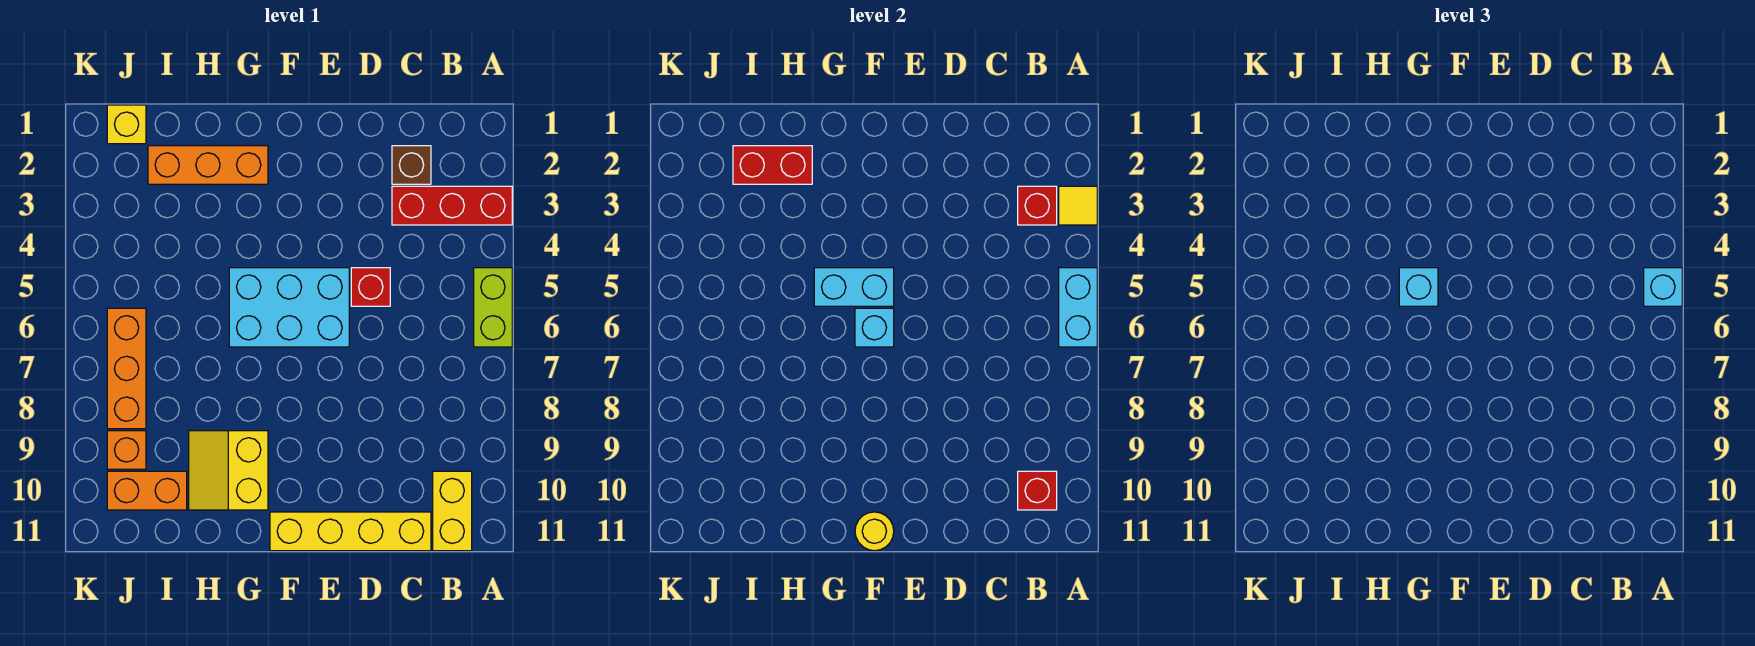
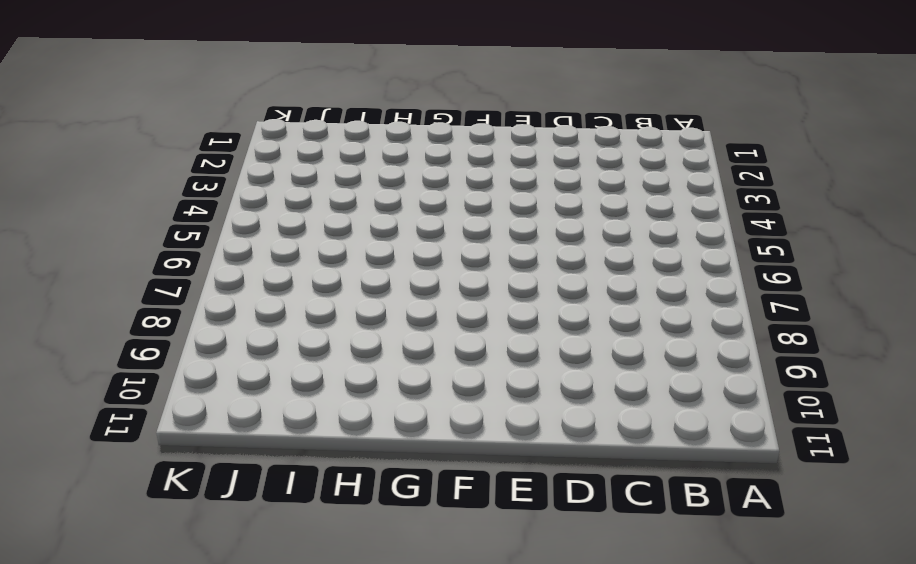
none -> red 1x3 brick [392,186,512,225]
none -> lime 1x2 brick [474,268,512,347]
none -> yellow 1x2 brick [433,471,472,551]

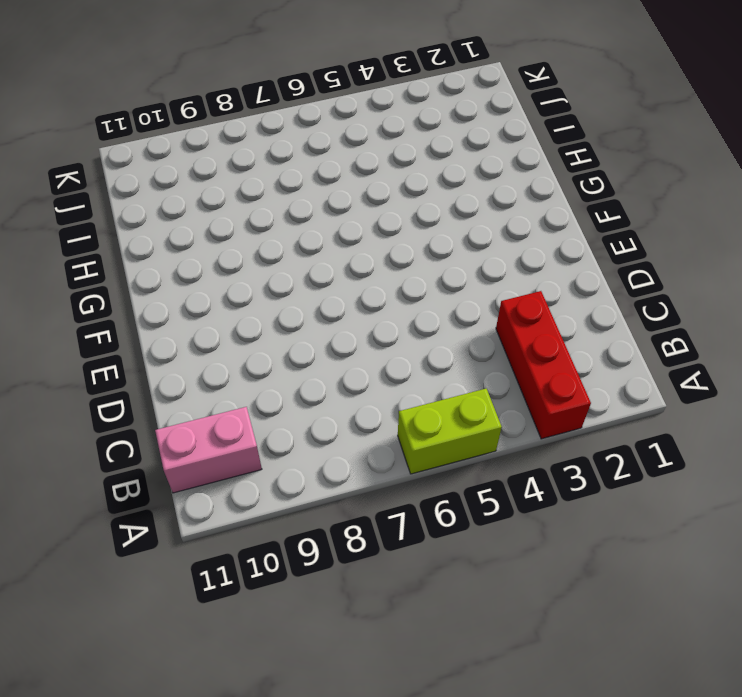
pink 1x2 brick [155,407,262,493] -> yellow 1x2 brick [433,471,472,551]
none -> brown 1x1 brick [392,146,431,184]
none -> yellow 1x4 brick [270,512,431,551]
none -> red 1x1 brick [351,268,390,306]

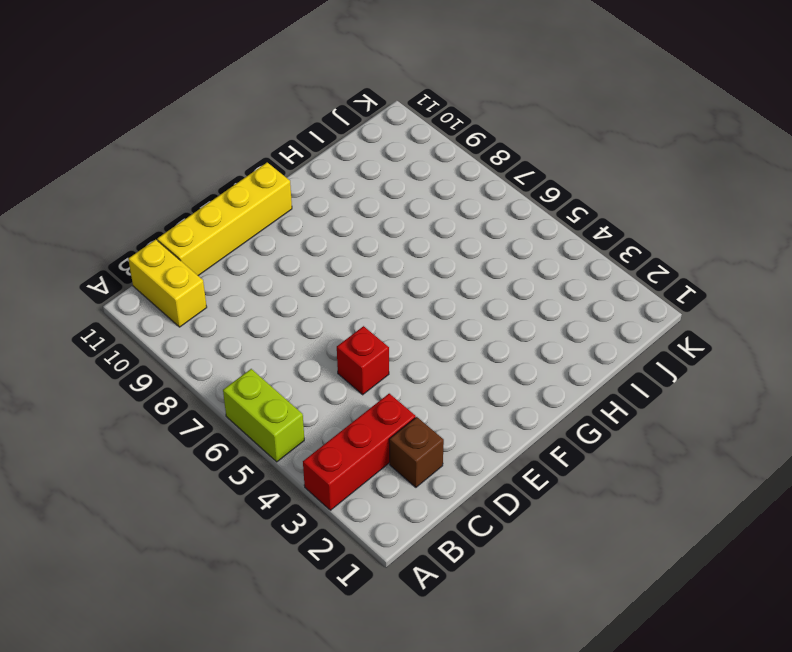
none -> cyan 2x3 brick [229,268,349,347]
none -> orange 1x3 brick [148,146,268,184]
none -> yellow 2x2 slope [189,431,268,510]

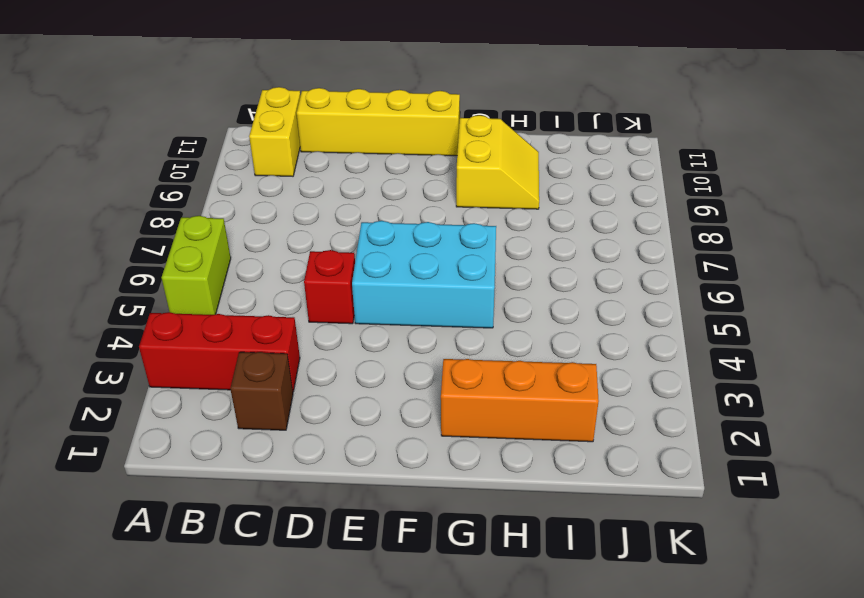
none -> orange 1x2 brick [107,471,187,510]
none -> yellow 1x1 brick [107,105,146,144]
none -> orange 1x3 brick [107,308,146,429]

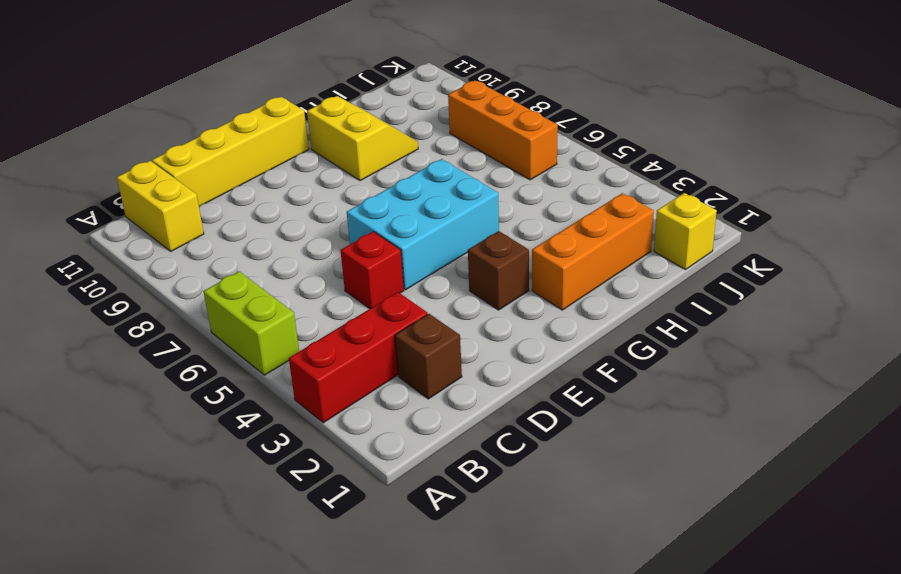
brown 1x1 brick [468,231,529,310] -> none
none -> orange 1x2 brick [107,471,187,510]
none -> orange 1x1 brick [107,431,146,469]
none -> yellow 1x1 tile [1059,186,1097,225]

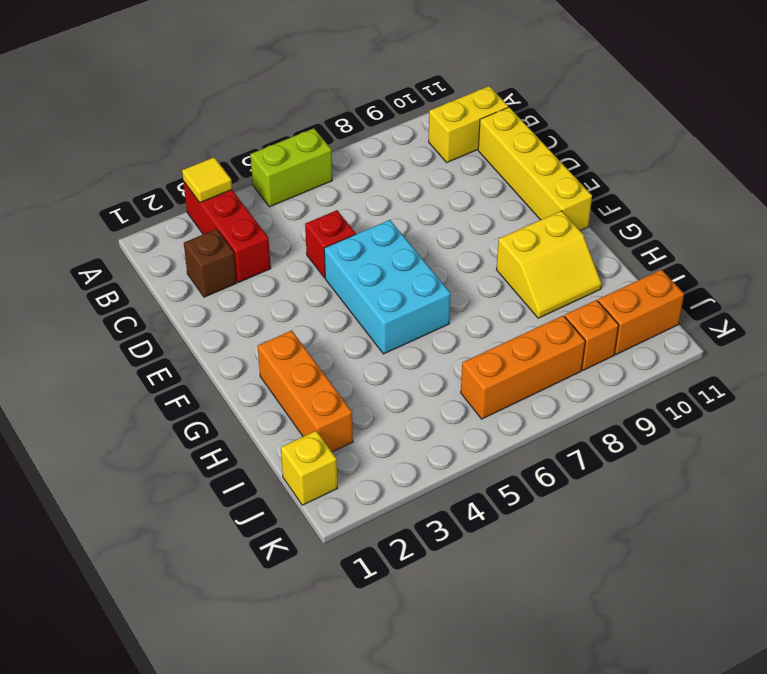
orange 1x2 brick [598,270,684,355] -> orange 1x2 brick turned to [107,471,187,510]
none -> cyan 1x2 brick [1059,268,1097,347]
none -> red 1x1 brick [1018,186,1057,225]
none -> red 1x1 brick [1018,471,1057,510]

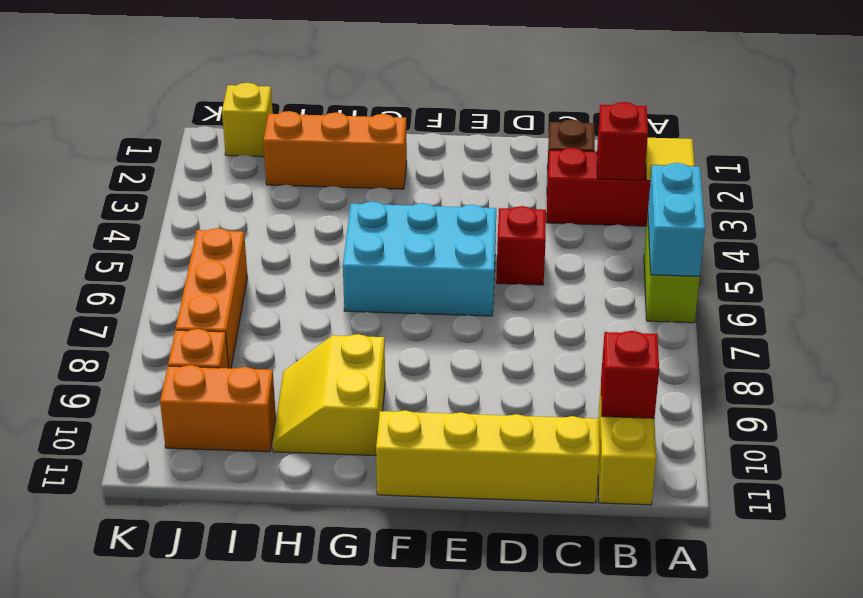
none -> cyan 1x2 brick [814,268,894,306]
none -> cyan 1x1 brick [855,308,894,347]
none -> yellow 1x1 round brick [855,512,894,551]

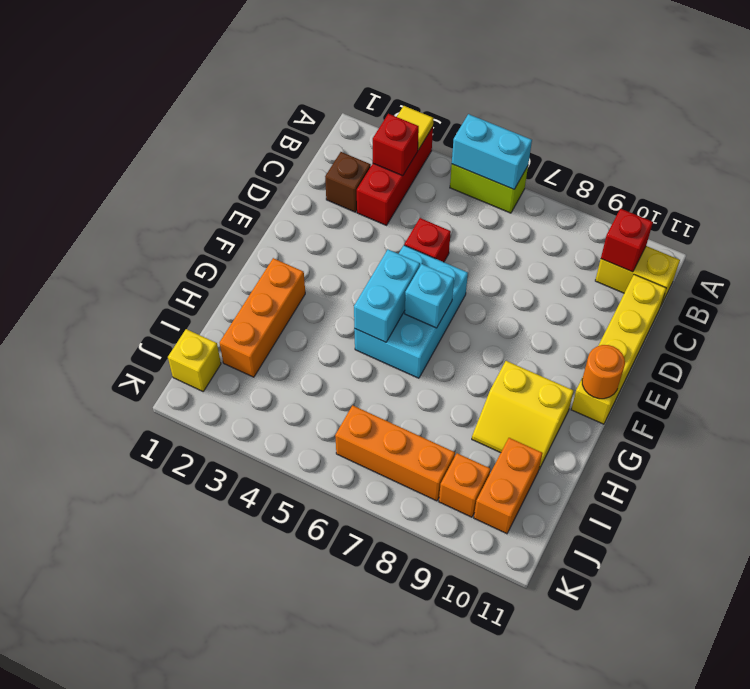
orange 1x1 round brick [582,345,625,399] -> yellow 1x1 round brick [855,512,894,551]
none -> red 1x2 brick [733,146,812,184]
none -> cyan 1x1 brick [1644,268,1682,306]
none -> cyan 1x1 brick [1399,268,1438,306]

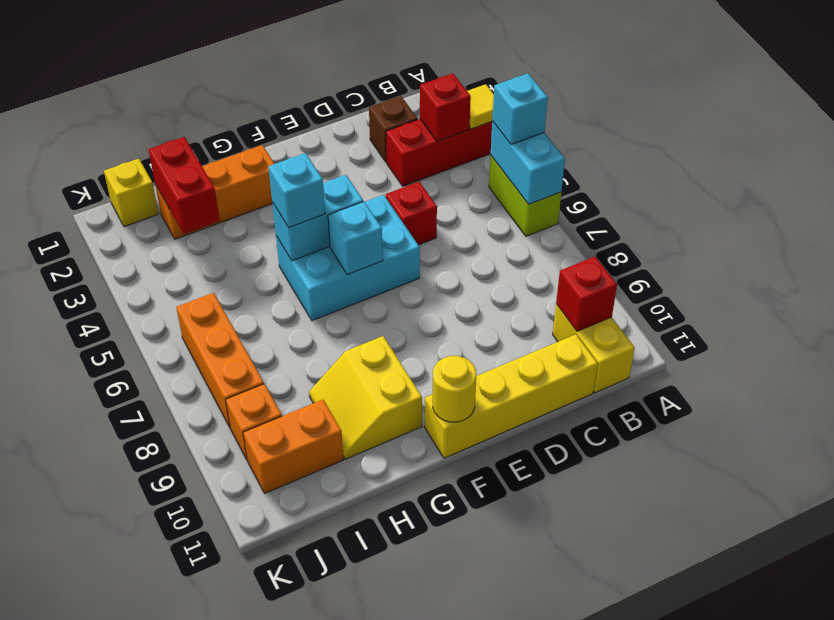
red 1x2 brick [148,137,220,234] -> red 1x2 brick turned to [733,146,812,184]

